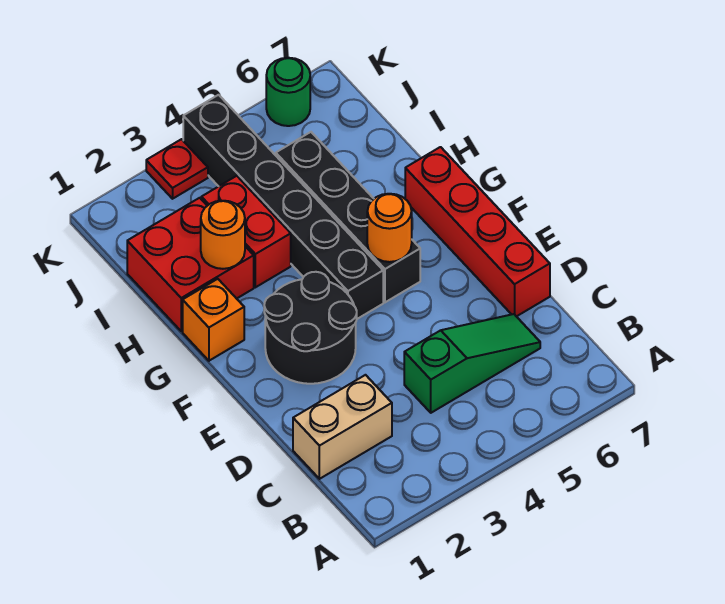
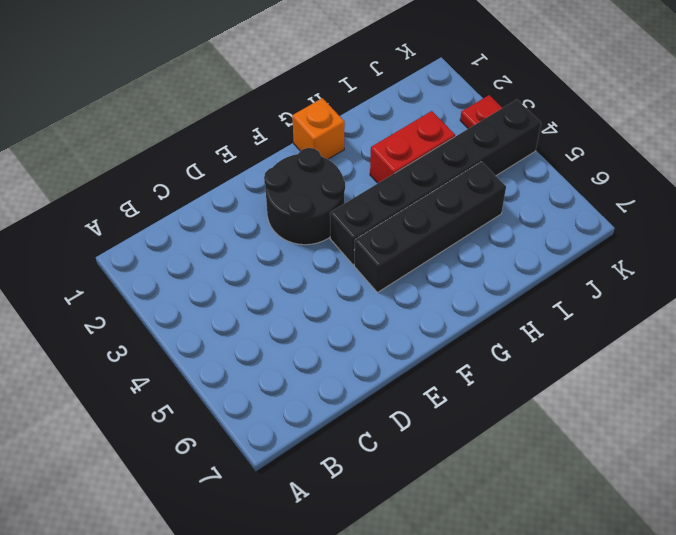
none -> tan 1x2 brick [293,375,392,479]
none -> green 1x3 slope [404,314,540,413]
none -> red 1x4 brick [405,147,550,317]

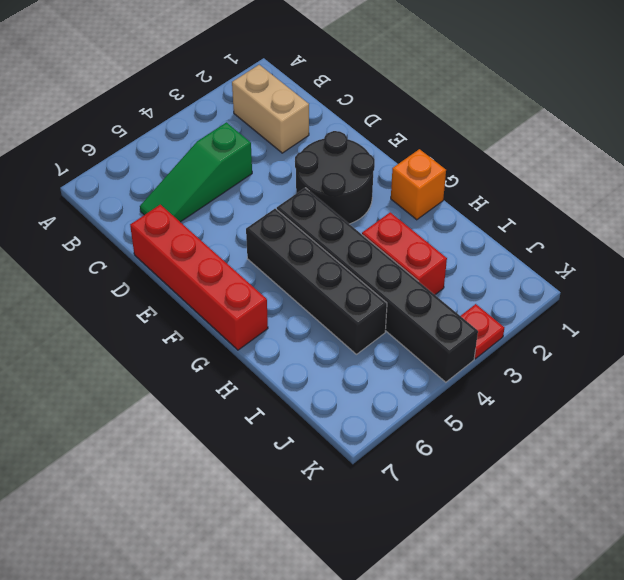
tan 1x2 brick [232,65,309,153] -> tan 1x2 brick turned to [293,375,392,479]
none -> red 2x2 brick [127,198,254,331]
none -> green 1x1 round brick [266,58,310,126]
none -> orange 1x1 round brick [367,194,412,262]

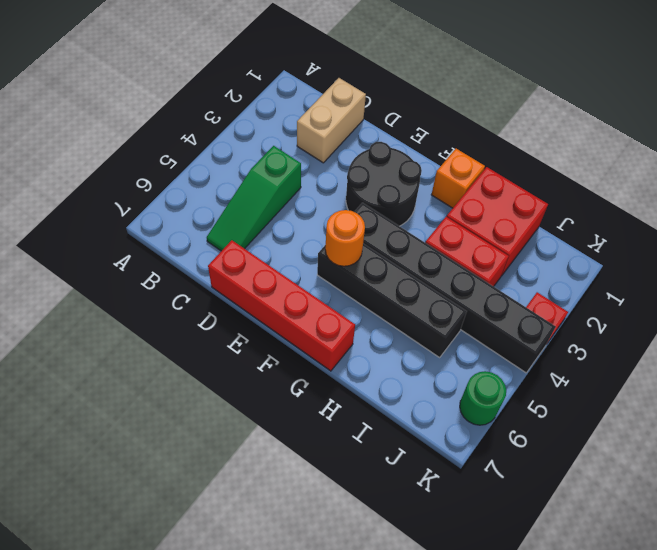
none -> orange 1x1 round brick [201,201,245,269]

